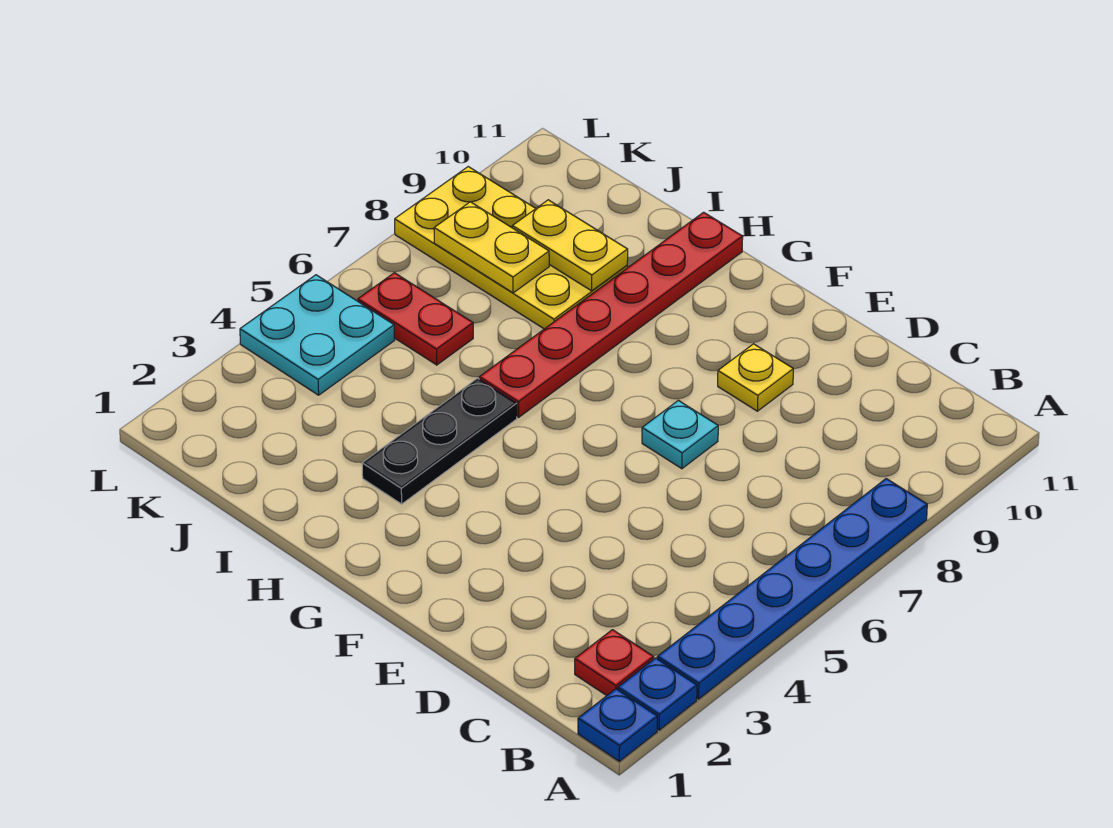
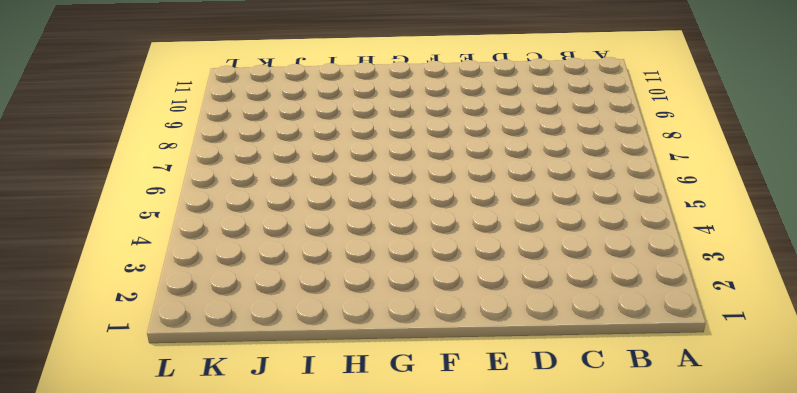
none -> blue 1x1 plate [578,689,657,761]
none -> blue 1x1 plate [618,658,697,730]
none -> blue 1x6 plate [657,479,927,699]

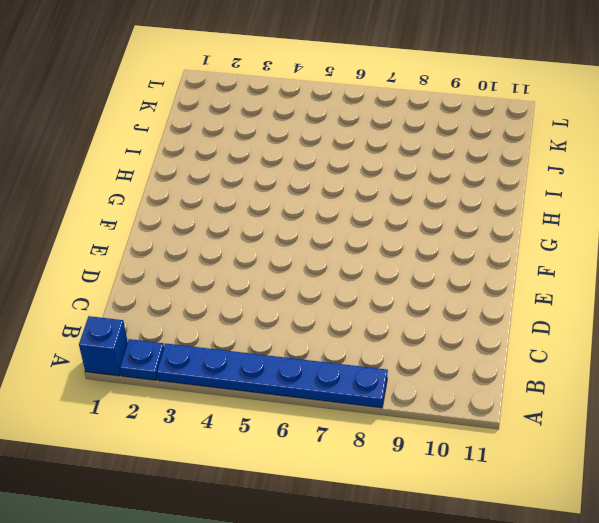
blue 1x1 brick [79,316,128,376] -> blue 1x1 plate [578,689,657,761]
none -> red 1x1 plate [575,630,654,696]
none -> cyan 1x1 plate [642,400,718,469]
none -> yellow 1x1 plate [718,344,793,411]

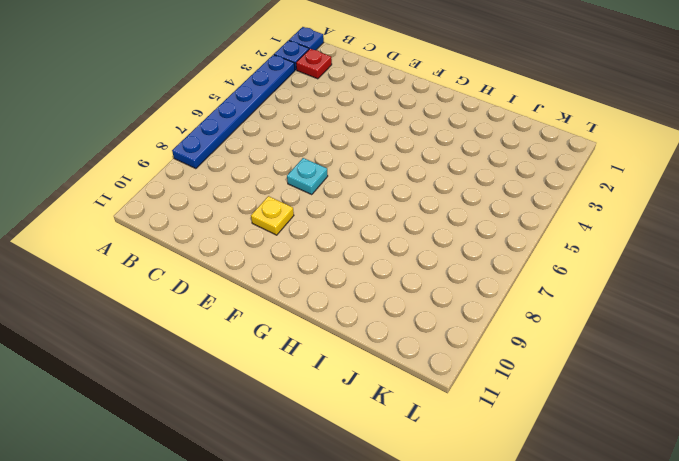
none -> black 1x3 plate [362,378,517,504]
none -> red 1x6 plate [479,212,743,417]
none -> yellow 2x4 plate [395,167,627,329]

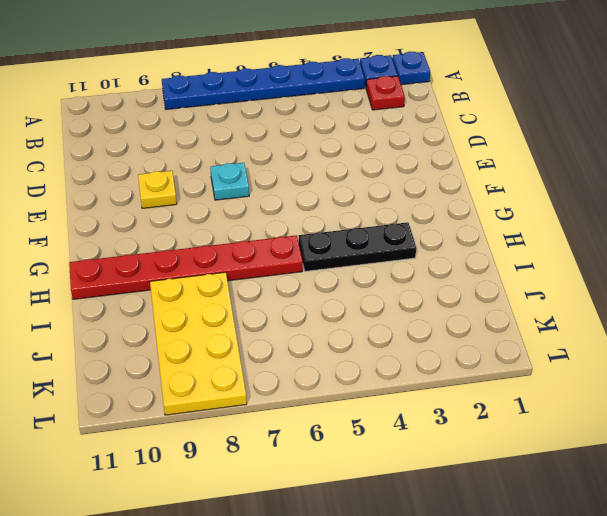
none -> red 1x2 plate [358,273,473,365]
none -> cyan 2x2 plate [240,275,395,395]
none -> yellow 1x2 plate [512,200,628,291]

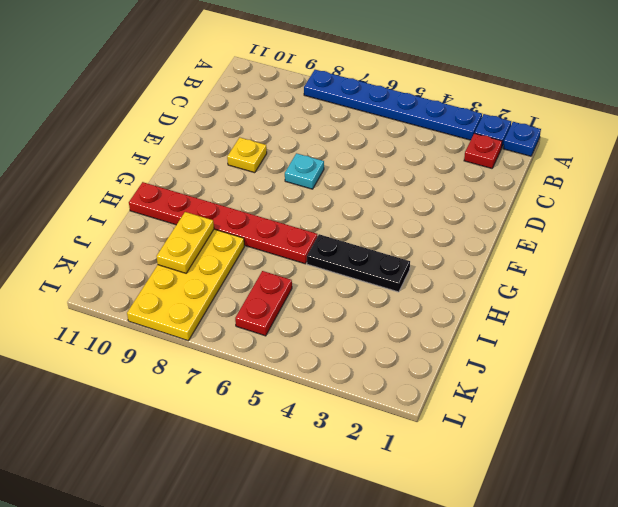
none -> cyan 2x2 plate [240,275,395,395]
none -> yellow 1x2 plate [434,202,549,293]

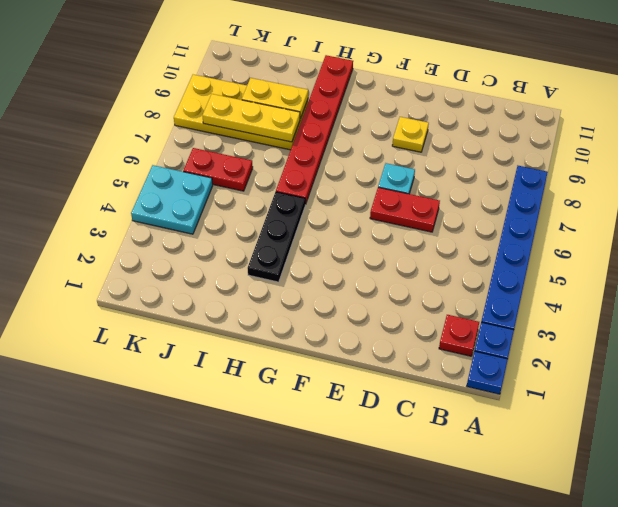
red 1x2 plate [370,187,440,232] -> none
yellow 1x3 plate [202,94,300,142] -> yellow 1x2 plate [434,202,549,293]

